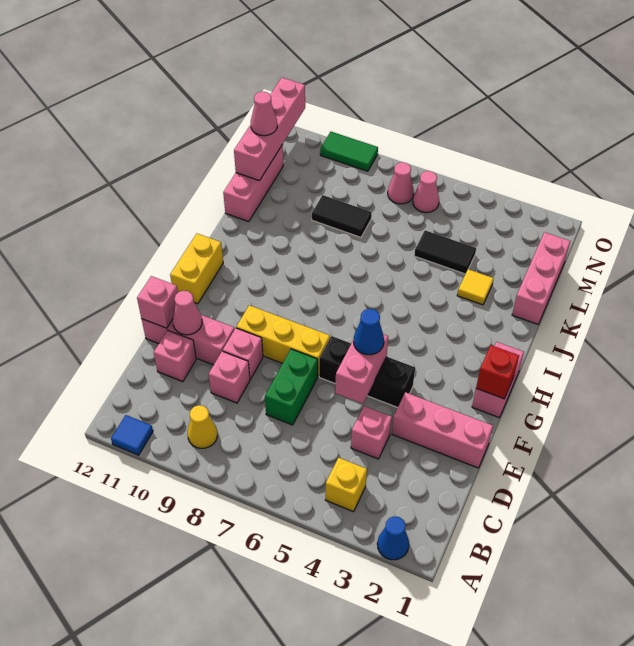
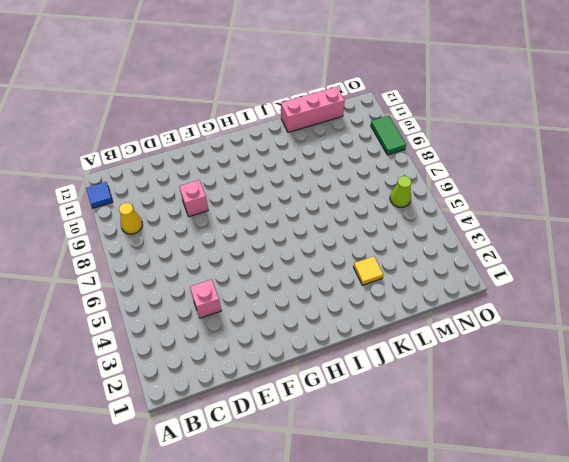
lime 1x1 cone [390,176,411,207] -> pink 1x1 cone [413,171,439,213]
none -> blue 1x1 cone [377,516,409,560]
none -> yellow 1x1 brick [325,457,367,512]
none -> green 1x2 brick [265,349,318,425]
none -> pink 1x1 brick [209,351,250,403]

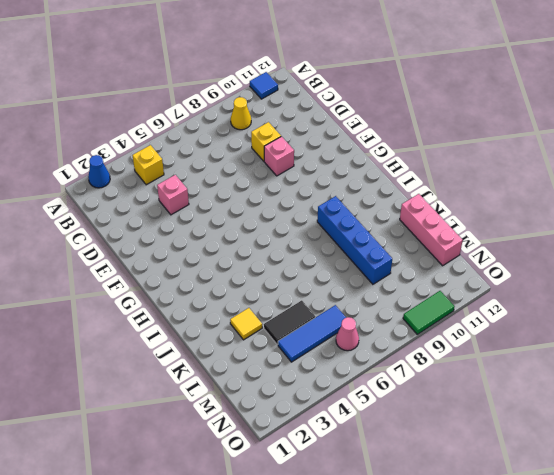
yellow 1x1 brick [251,122,281,161] -> pink 1x1 brick [209,351,250,403]
blue 1x4 brick [317,196,392,284] -> black 1x2 tile [312,195,372,237]
blue 1x3 tile [278,305,346,362] -> none
none -> green 1x2 brick [265,349,318,425]
none -> pink 1x1 brick [154,330,196,382]
none -> pink 1x3 brick [392,392,493,468]
none -> pink 1x3 brick [142,315,235,365]

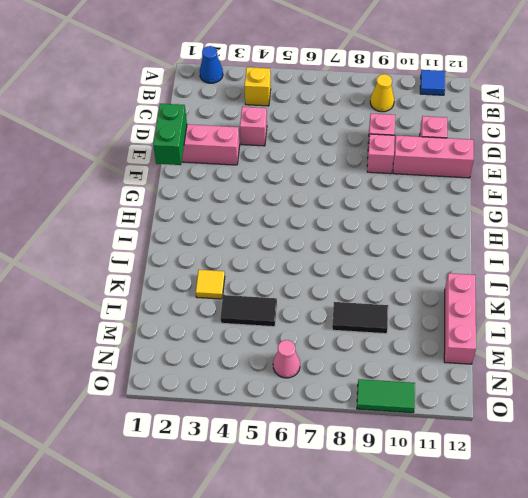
green 1x2 brick [153,104,187,165] -> green 1x2 brick moved to [265,349,318,425]
none -> black 1x3 brick [319,336,415,408]
none -> yellow 1x3 brick [236,305,330,376]
none -> pink 1x2 brick [472,342,524,418]
none -> yellow 1x2 brick [170,234,223,304]

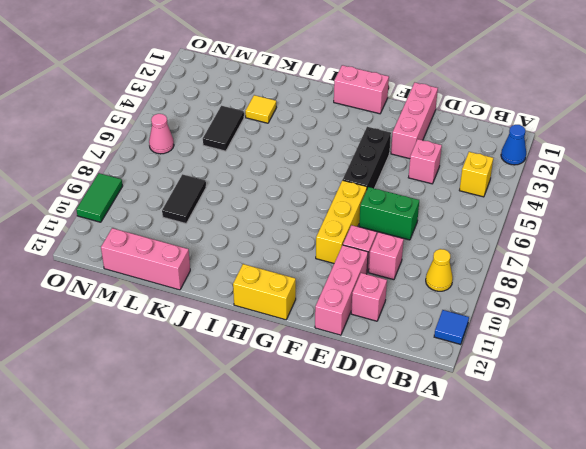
none -> pink 1x3 brick [512,232,570,324]
none -> pink 1x1 cone [388,162,414,204]
none -> pink 1x2 brick [335,334,388,404]
none -> pink 1x1 cone [173,291,202,335]

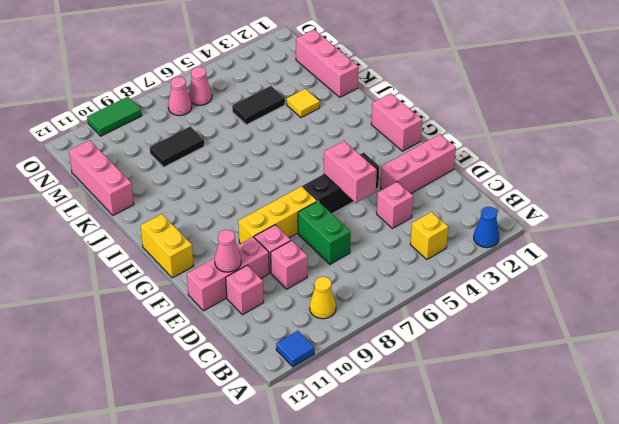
none -> pink 1x1 brick [137,276,178,328]
none -> red 1x1 brick [476,345,519,399]
none -> pink 1x4 brick [234,78,305,181]
none -> blue 1x1 cone [354,309,384,355]

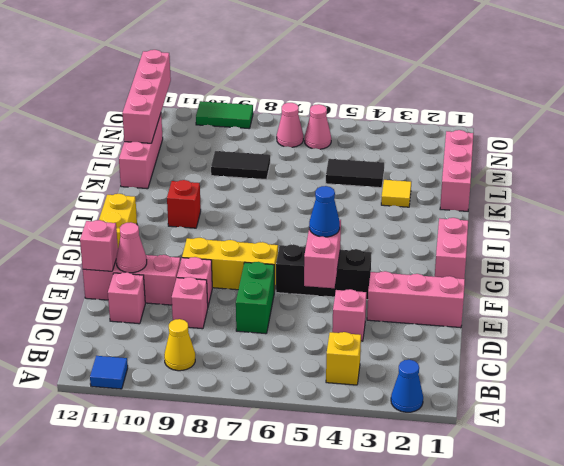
red 1x1 brick [167,180,201,228] -> red 1x1 brick moved to [476,345,519,399]
none -> pink 1x1 cone [251,92,277,136]

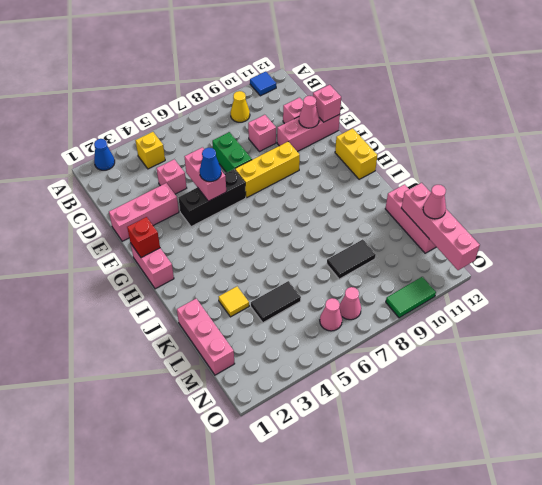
none -> pink 1x1 brick [223,328,263,379]

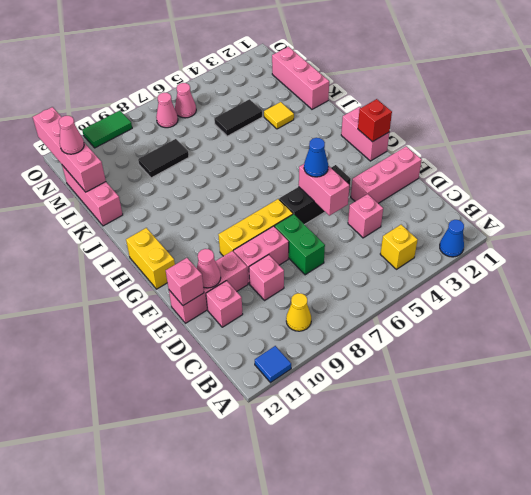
pink 1x2 brick [234,226,289,284] -> pink 1x1 brick [223,328,263,379]

